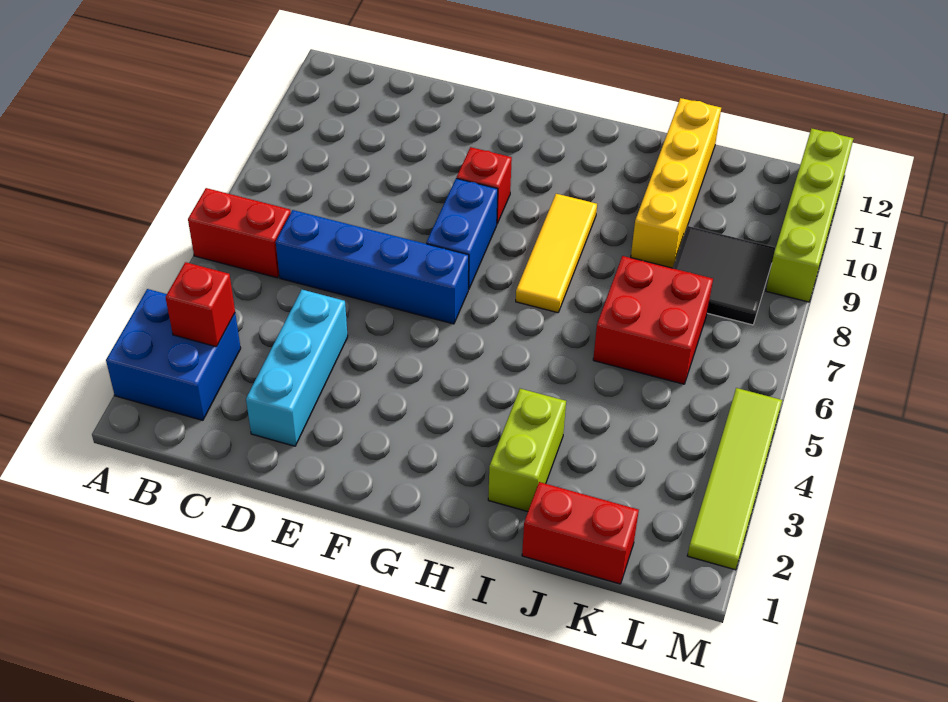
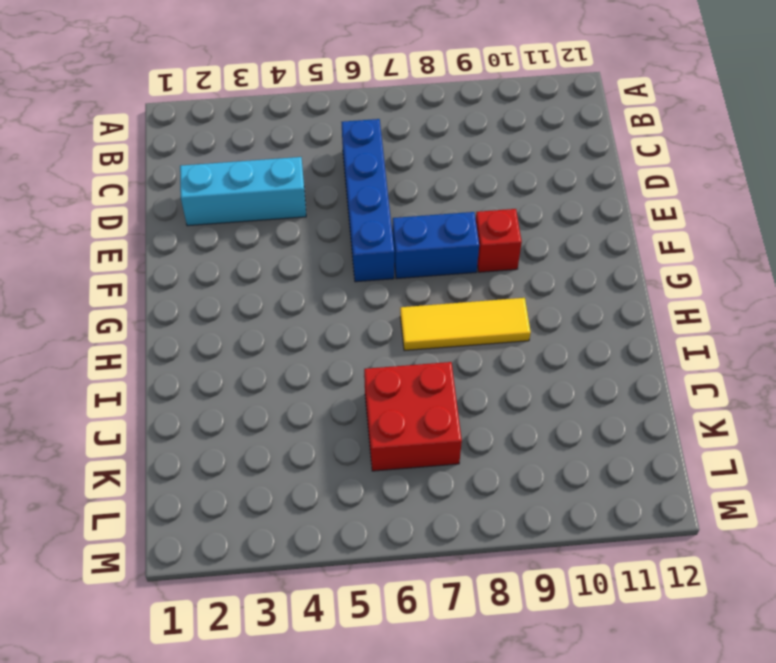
none -> blue 2x2 brick [106,289,241,420]
none -> red 1x2 brick [188,188,291,278]
none -> lime 1x2 brick [488,389,566,512]

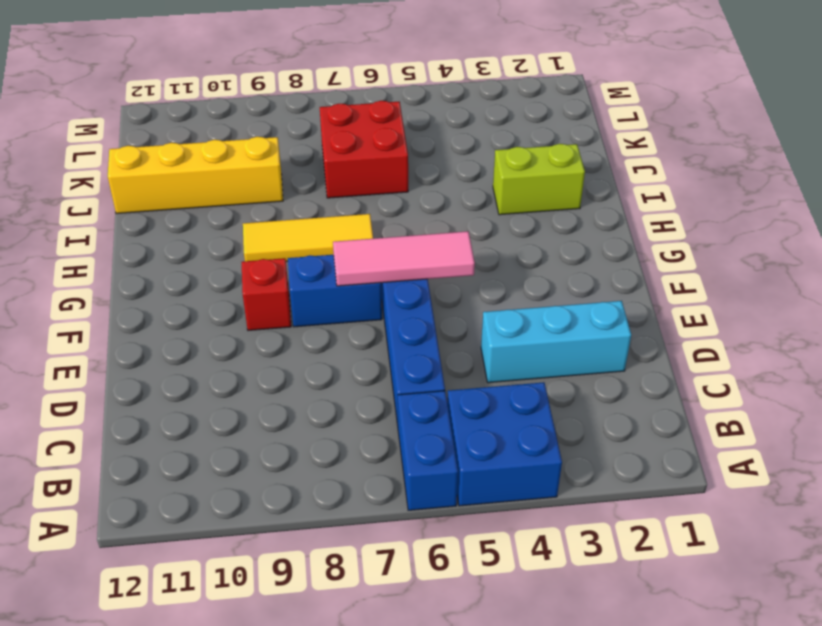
blue 2x2 brick [447,382,562,506] -> blue 2x2 brick moved to [106,289,241,420]
blue 1x2 brick [398,391,458,510] -> red 1x2 brick [188,188,291,278]
pink 1x3 tile [333,231,475,286] -> none
none -> red 1x2 brick [522,482,639,584]
none -> black 2x2 tile [673,226,775,325]
none -> lime 1x4 tile [687,388,782,570]

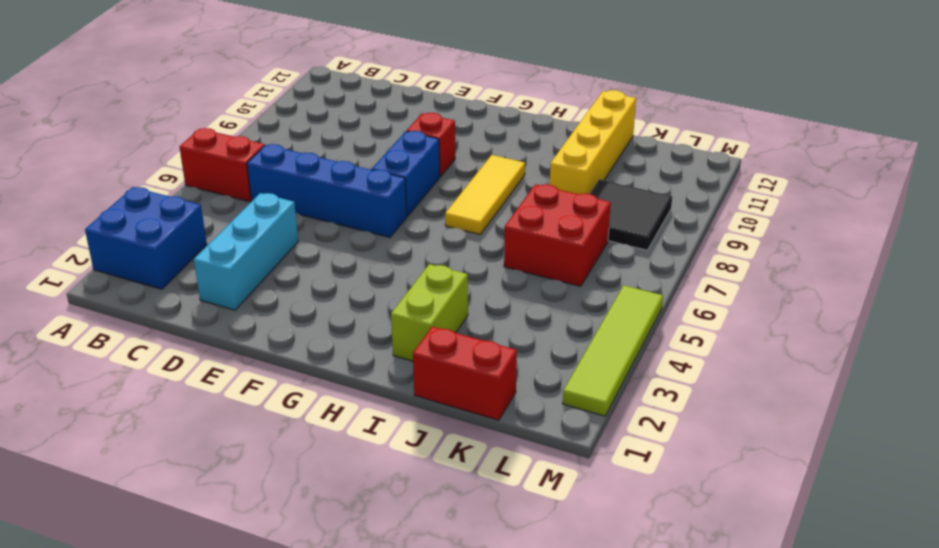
none -> lime 1x4 brick [766,128,854,302]
none -> red 1x1 brick [166,262,235,347]

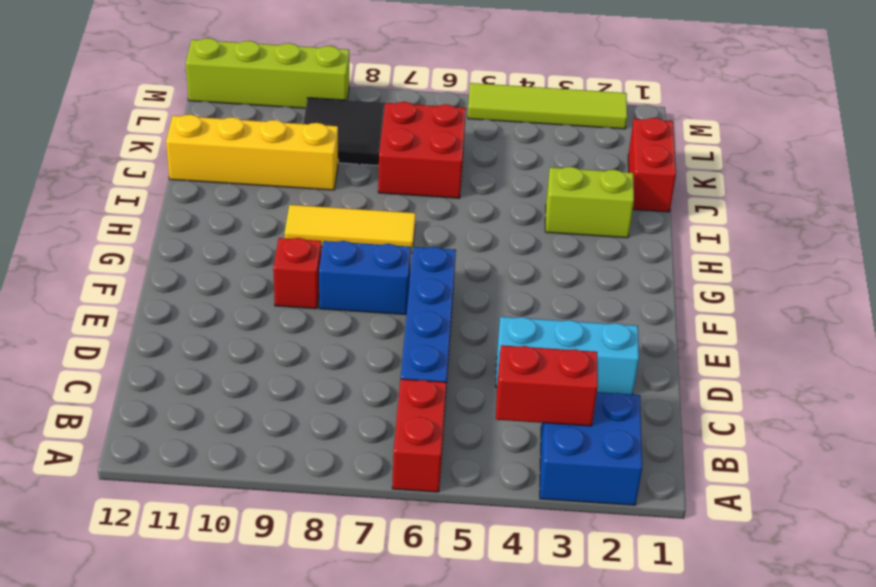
red 1x2 brick [496,345,598,426] -> red 1x1 brick [166,262,235,347]

